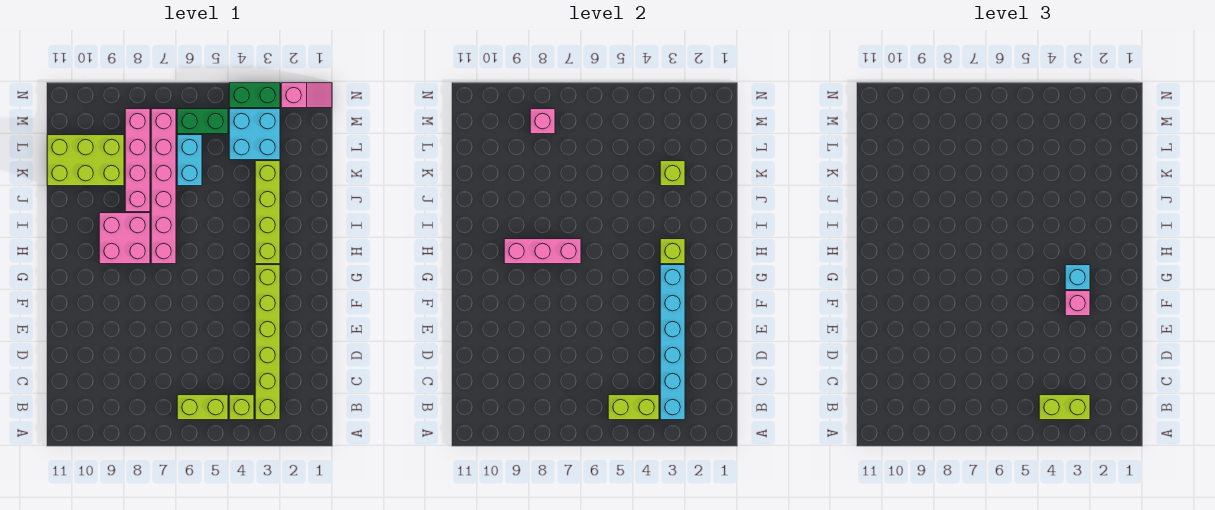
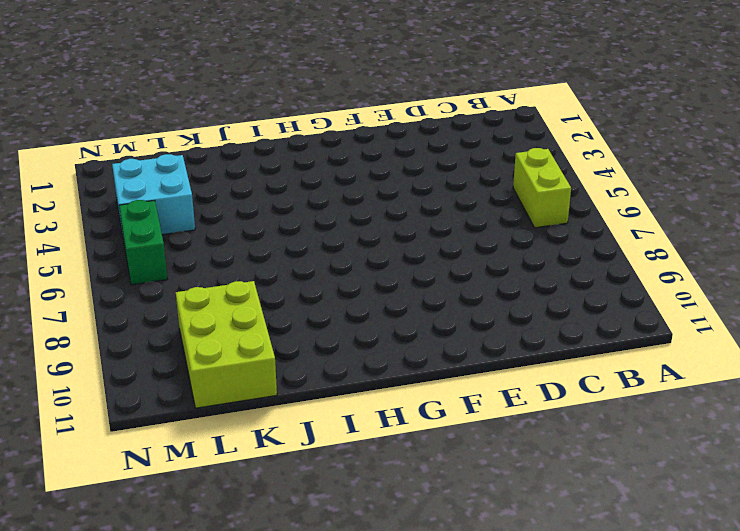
none -> lime 1x6 brick [255,265,280,420]
none -> lime 1x1 brick [229,395,254,420]
none -> lime 1x4 brick [255,161,280,264]

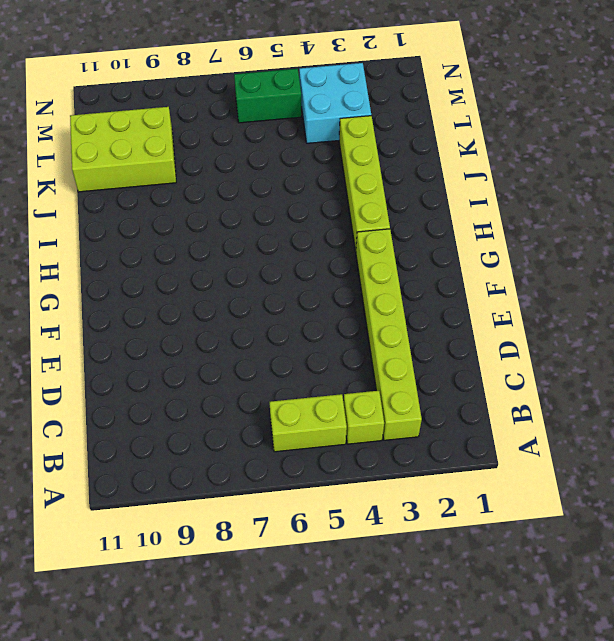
none -> pink 1x6 brick [151,109,176,264]
none -> pink 2x2 brick [99,213,150,264]
none -> pink 1x4 brick [125,109,150,212]

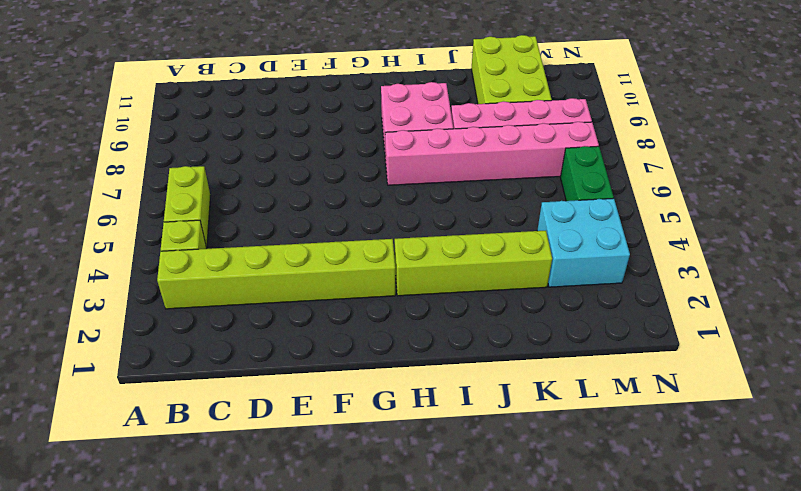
none -> cyan 1x2 brick [177,135,202,186]
none -> pink 1x2 slope [281,83,332,108]
none -> green 1x2 brick [229,83,280,108]

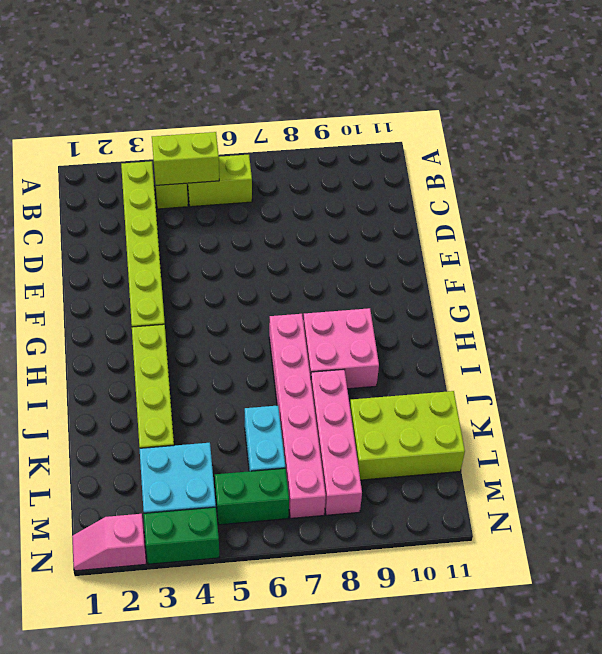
none -> cyan 1x6 brick [660,265,685,420]
none -> lime 1x1 brick [660,239,685,264]
none -> pink 1x3 brick [504,239,581,264]

